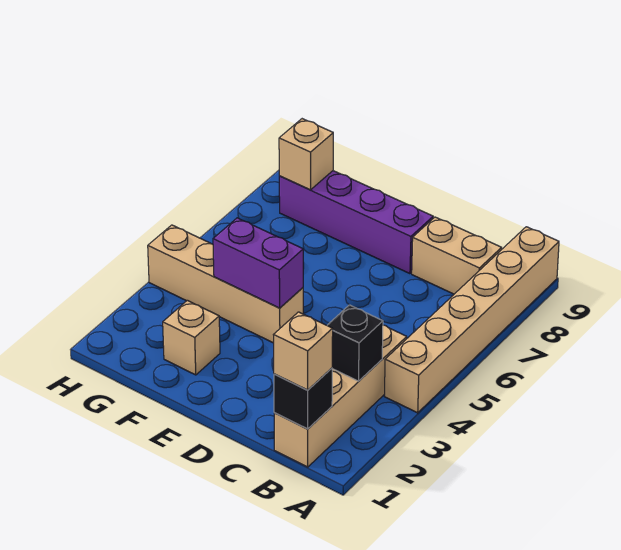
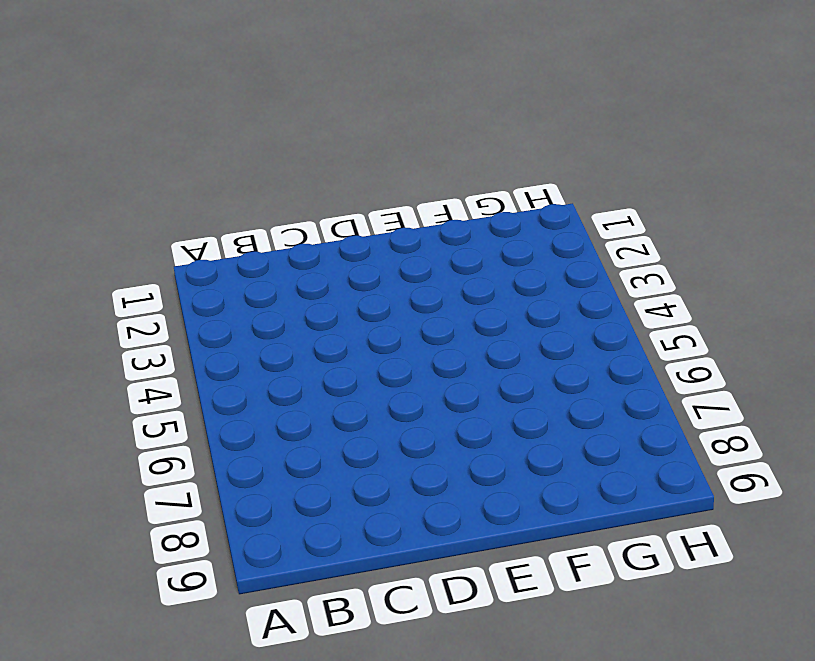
none -> tan 1x6 brick [384,227,559,413]
none -> tan 1x4 brick [274,325,407,467]

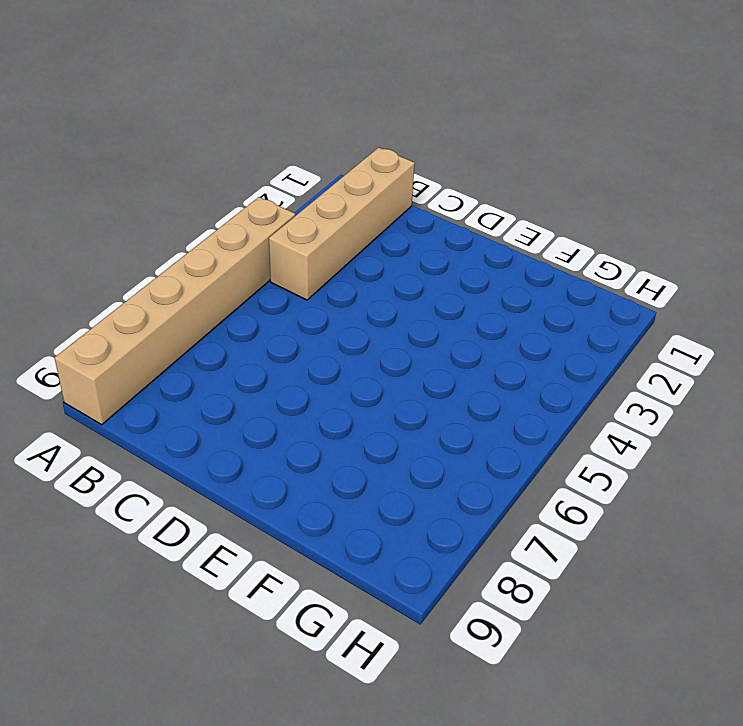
none -> tan 1x2 brick [412,217,502,294]
none -> purple 1x4 brick [279,171,433,274]

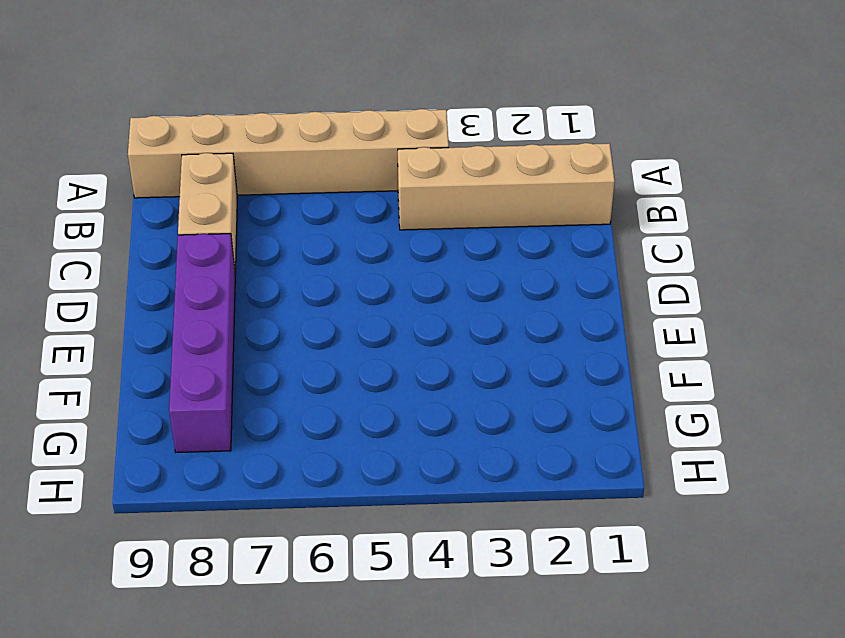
none -> tan 1x4 brick [148,225,303,343]
none -> tan 1x1 brick [163,300,220,375]

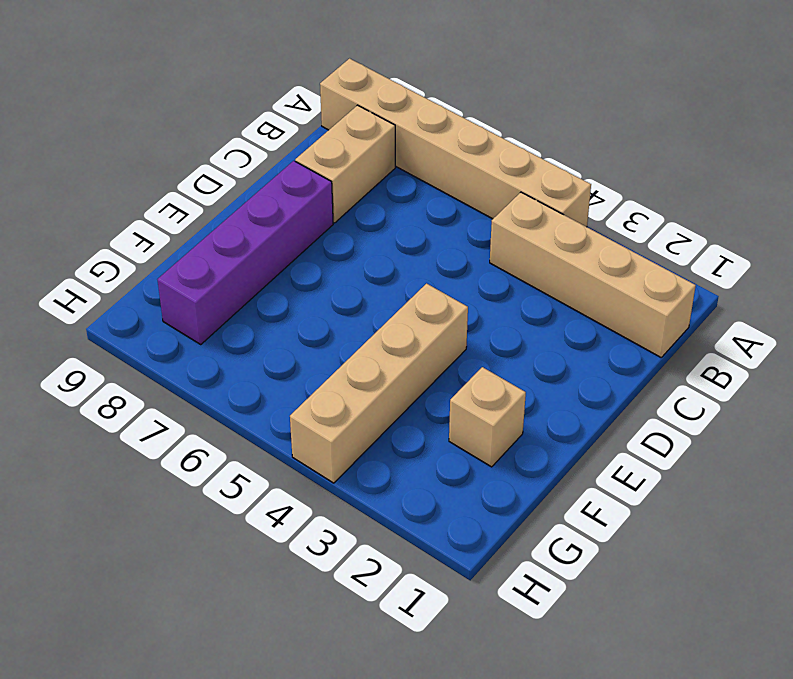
none -> black 1x1 brick [274,368,332,429]
none -> black 1x1 brick [327,305,383,381]

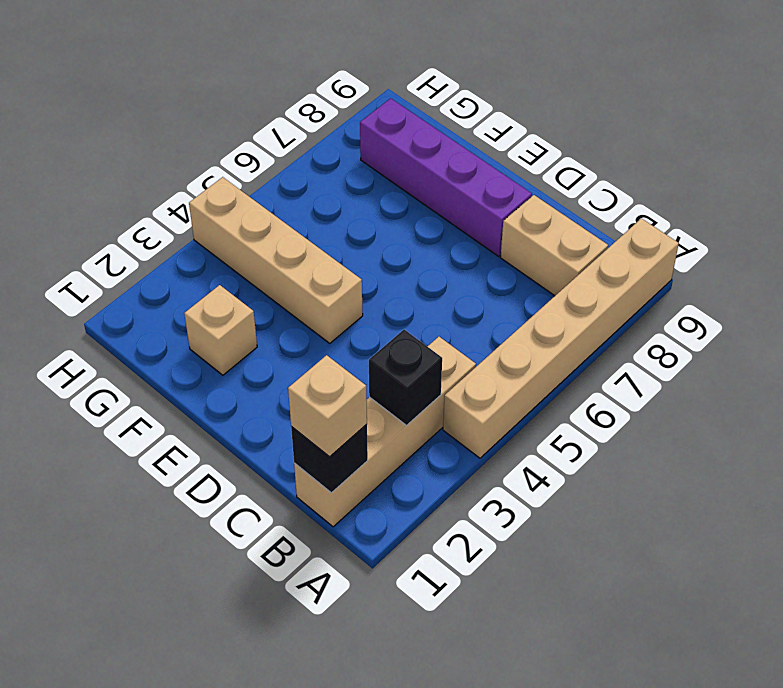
none -> purple 1x2 brick [213,218,303,308]
none -> tan 1x1 brick [279,119,333,190]

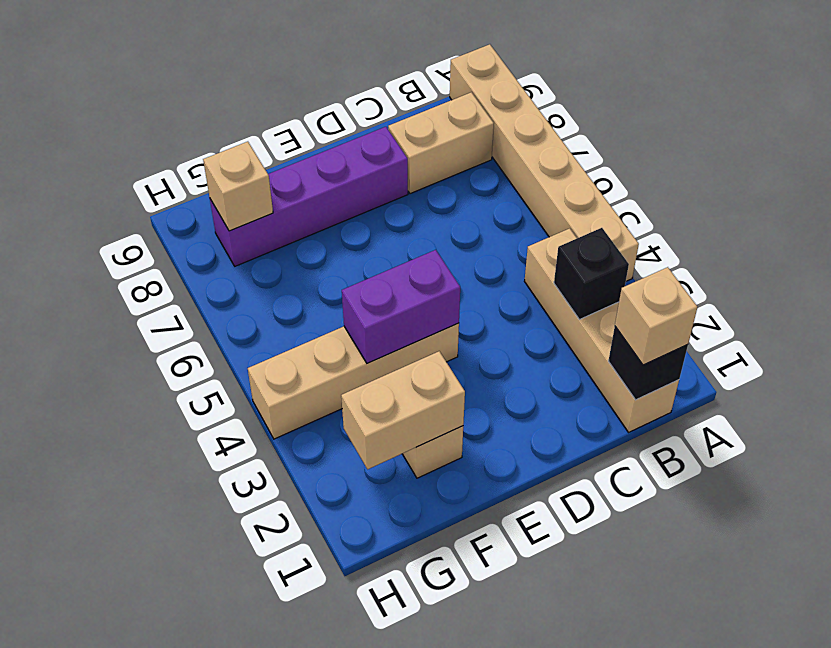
tan 1x2 brick [341,351,465,469] -> none

